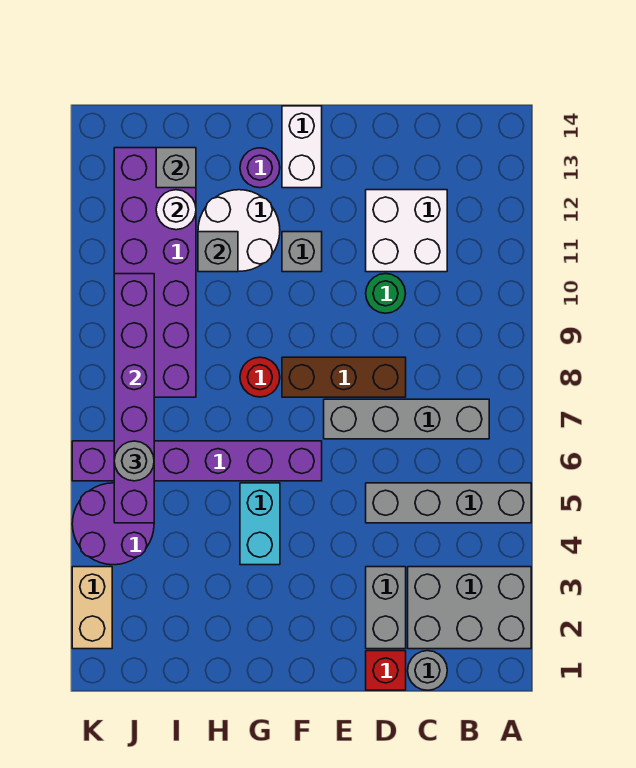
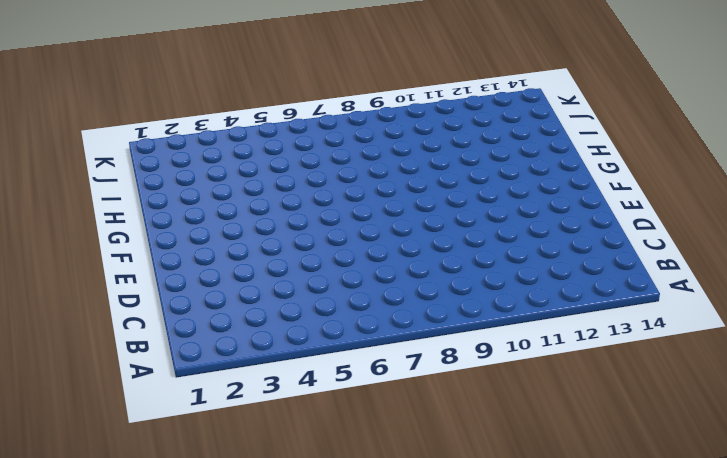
none -> grey 2x3 brick [408,567,531,649]
none -> grey 1x4 brick [366,483,531,523]
none -> grey 1x4 brick [324,399,489,439]

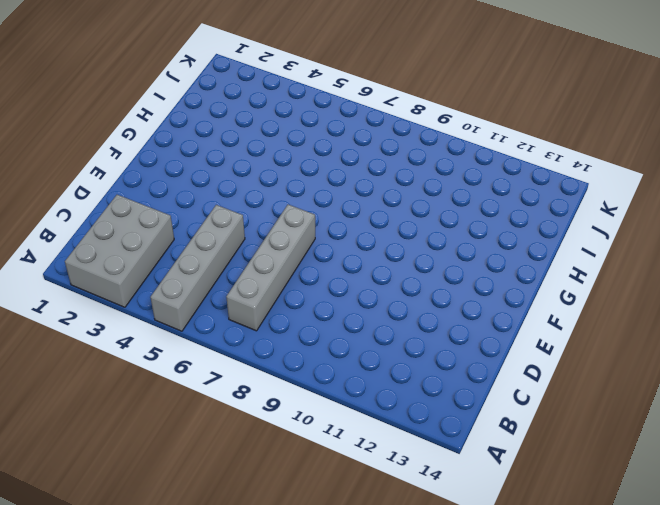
none -> grey 1x1 round brick [408,651,447,690]
none -> white 2x2 brick [366,190,447,272]
none -> red 1x1 brick [366,651,406,690]

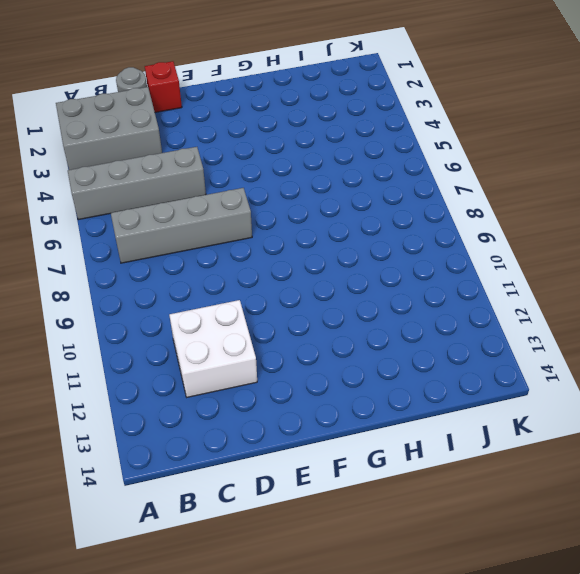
none -> grey 1x2 brick [366,567,406,649]
none -> brown 1x3 brick [282,357,406,397]
none -> green 1x1 round brick [366,274,406,313]

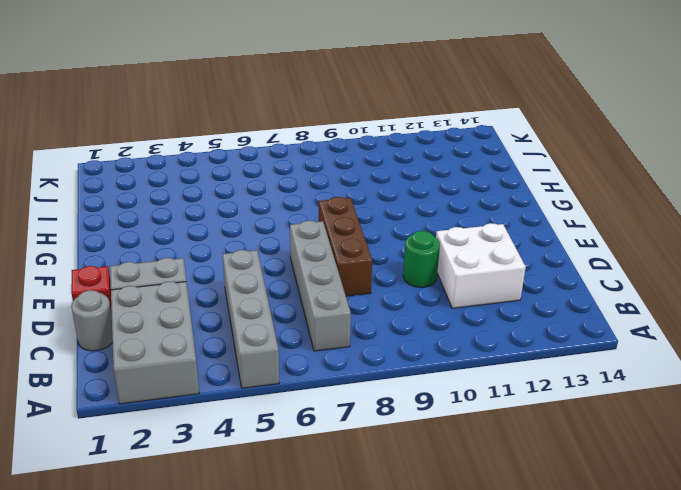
none -> purple 1x6 brick [72,441,322,481]
none -> grey 1x1 brick [282,232,322,272]
none -> white 1x2 brick [282,106,322,188]

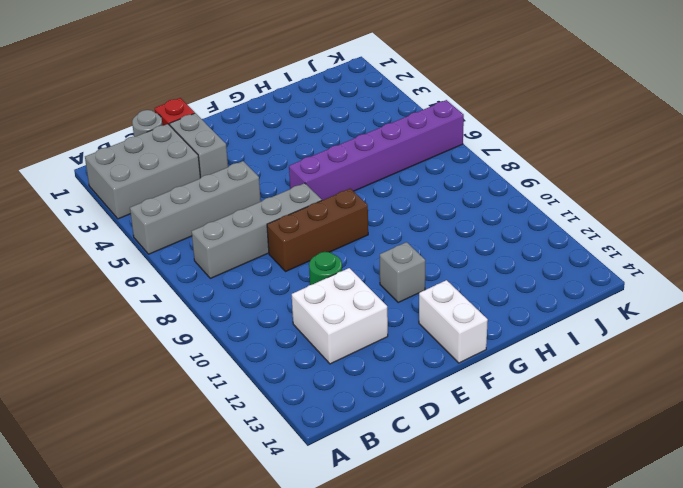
none -> cyan 1x2 brick [240,483,280,565]
none -> red 1x1 round brick [240,357,280,397]
none -> white 2x2 round brick [198,190,280,271]

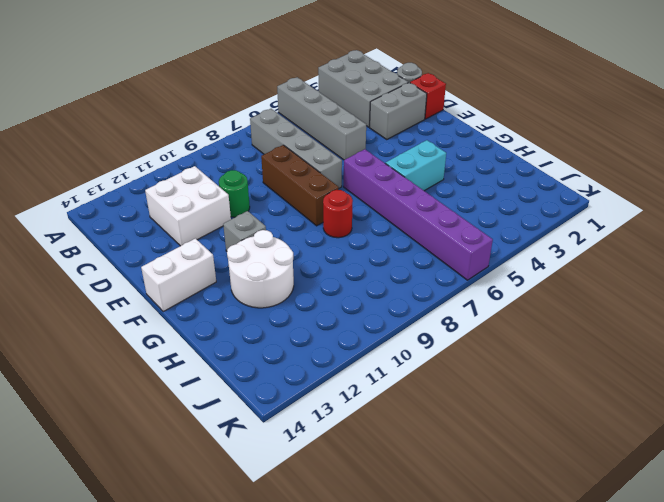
none -> purple 1x1 round brick [240,148,280,188]
none -> purple 2x6 brick [114,148,196,397]
none -> purple 2x2 round brick [72,483,154,565]

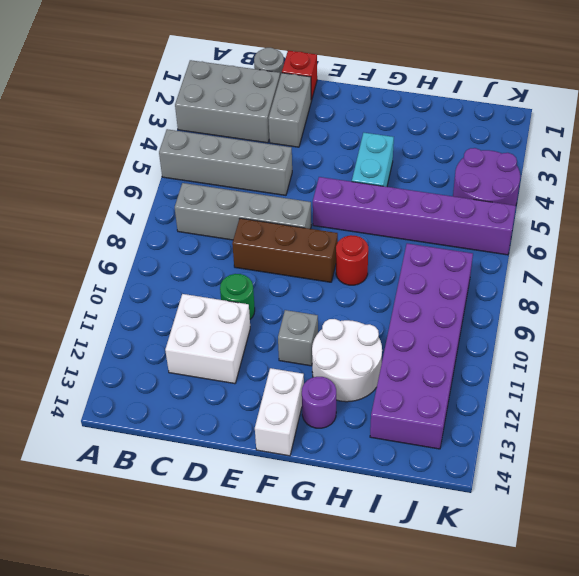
none -> tan 1x2 brick [72,567,112,649]
none -> grey 1x1 brick [198,232,238,272]
none -> white 1x1 round brick [156,190,196,230]

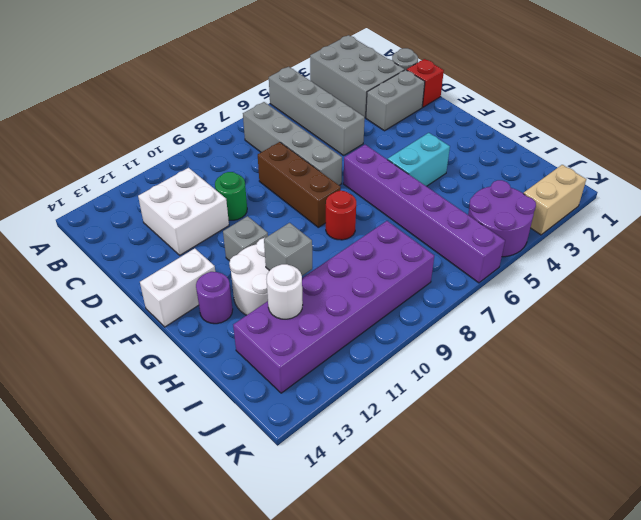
none -> grey 1x1 brick [156,148,196,188]
none -> purple 1x6 brick [114,274,154,523]
none -> grey 1x1 round brick [114,441,154,481]

